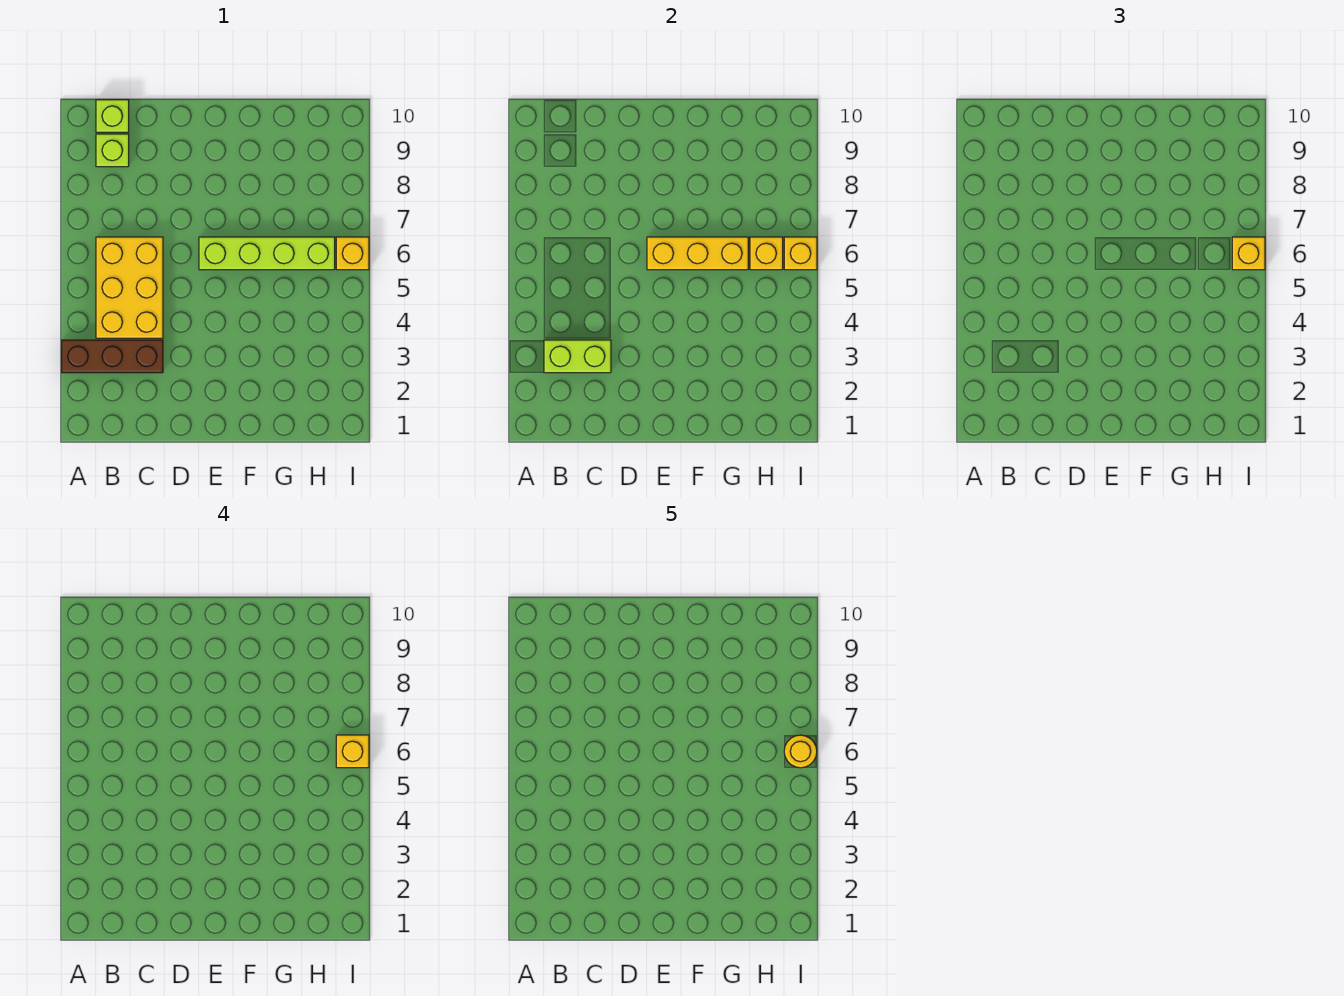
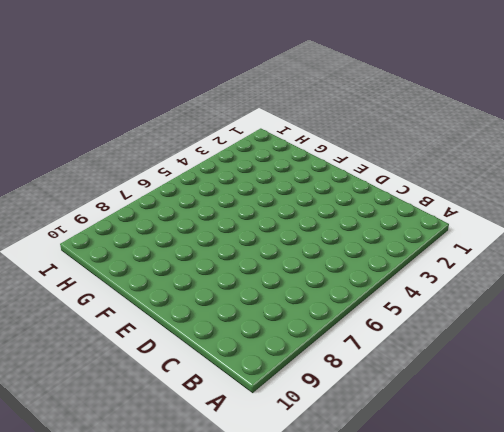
none -> brown 1x3 brick [62,340,163,373]
none -> yellow 2x3 brick [96,237,163,338]
none -> lime 1x1 brick [96,134,129,167]

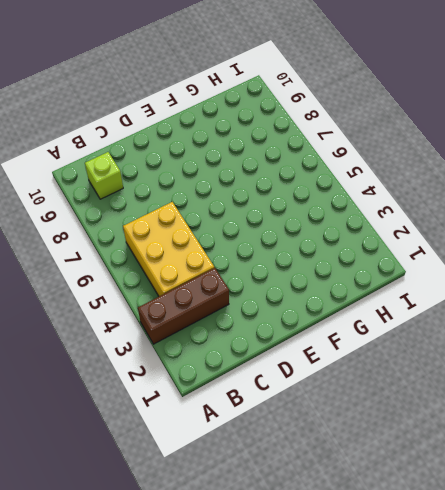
none -> lime 1x1 brick [96,100,129,132]
none -> lime 1x4 brick [199,237,335,270]
none -> yellow 1x1 brick [336,237,369,270]

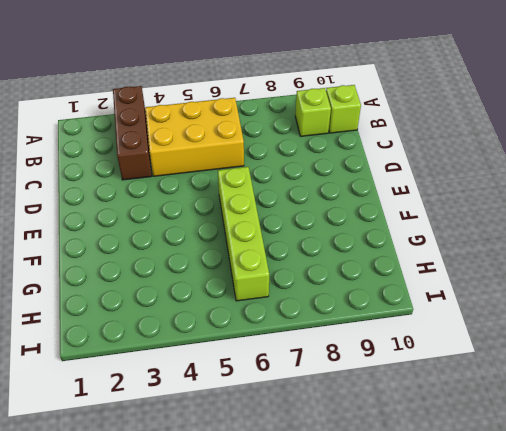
none -> yellow 1x1 brick [336,237,369,270]
none -> lime 1x2 brick [544,340,611,373]
none -> yellow 1x3 brick [647,237,748,270]

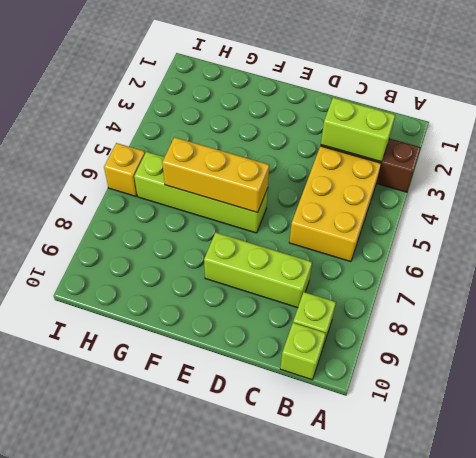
lime 1x3 brick [204,232,312,308] -> none
none -> yellow 1x1 brick [750,237,783,270]
none -> yellow 1x1 brick [784,237,817,270]
none -> yellow 1x1 brick [1232,237,1265,270]

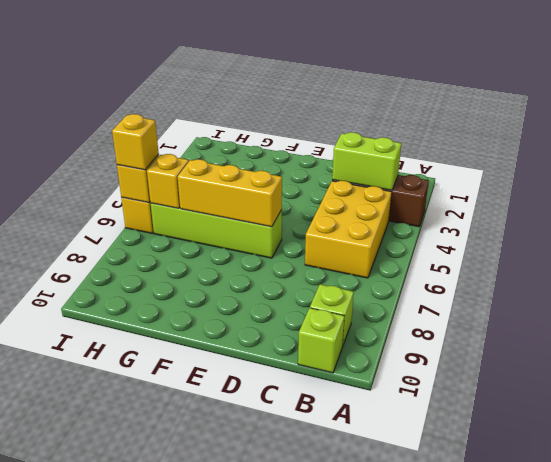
none -> yellow 1x1 brick [336,735,369,768]
none -> yellow 1x1 round brick [784,735,817,768]

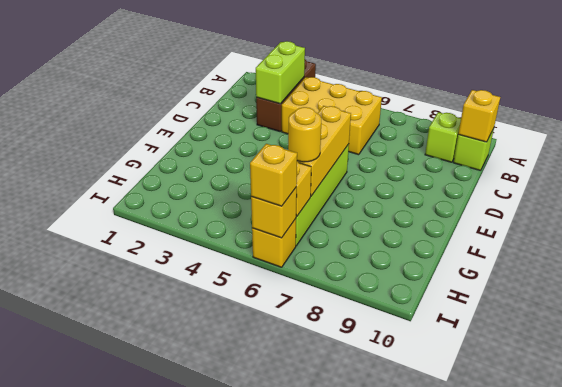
yellow 1x1 brick [458,90,500,142] -> yellow 1x1 brick moved to [336,735,369,768]
yellow 1x1 round brick [288,107,321,162] -> yellow 1x1 round brick moved to [784,735,817,768]

